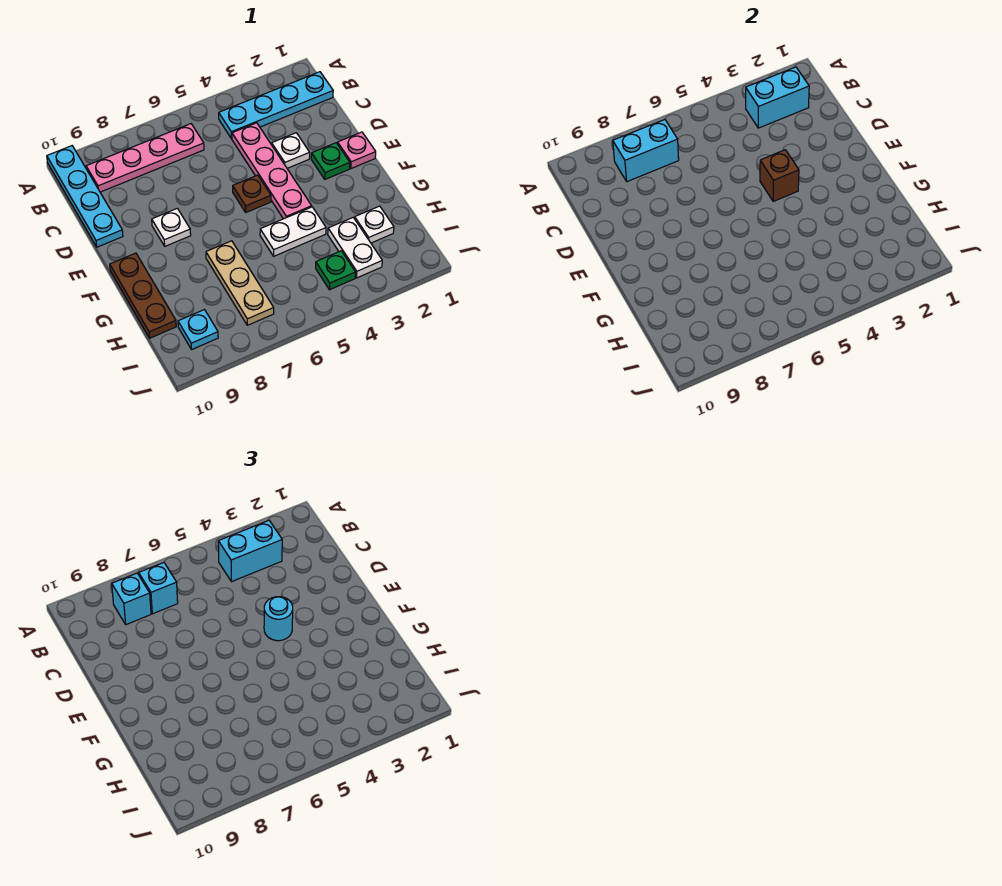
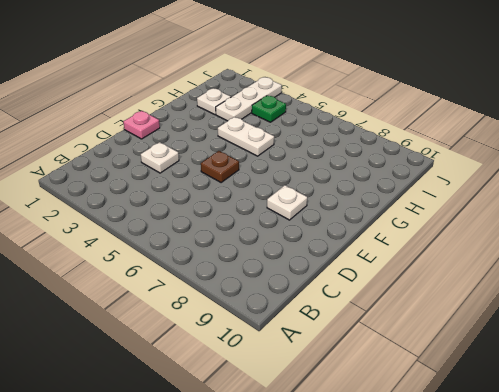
white 1x3 plate [216,77,282,121] -> white 1x2 plate [328,218,382,278]
none -> cyan 1x4 plate [47,146,123,247]
none -> cyan 1x4 plate [219,72,333,139]
none -> pink 1x4 plate [86,124,204,192]

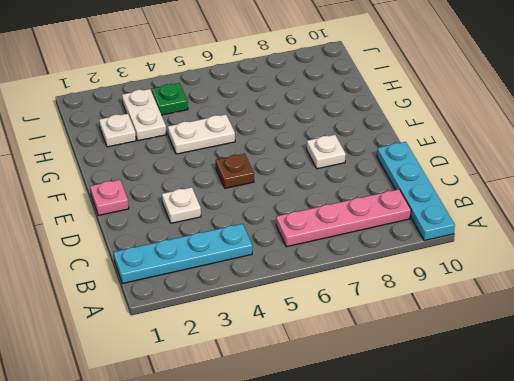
none -> pink 1x4 plate [232,123,312,219]
none -> green 1x1 plate [311,143,350,179]
none -> brown 1x3 plate [110,253,176,338]

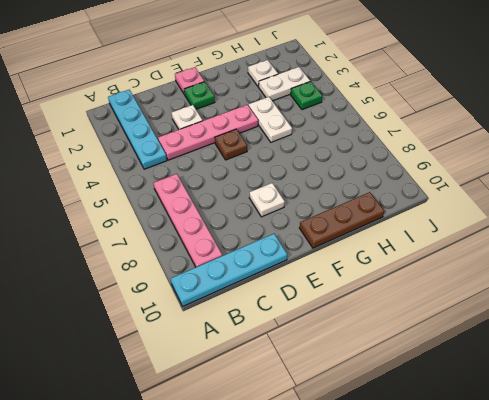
none -> tan 1x3 plate [206,241,274,325]
none -> cyan 1x1 plate [178,310,218,349]
none -> cyan 1x2 brick [746,67,809,128]

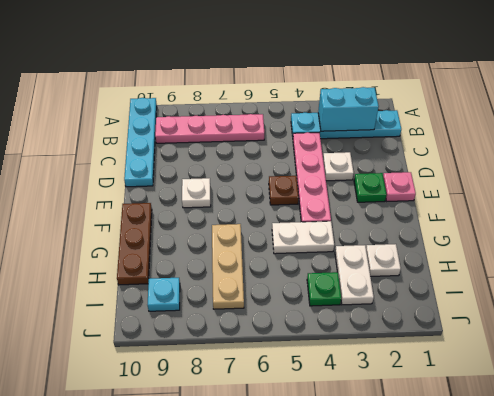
none -> cyan 1x2 brick [613,120,679,182]
none -> brown 1x1 brick [760,150,799,201]
none -> cyan 1x2 brick [218,521,282,582]

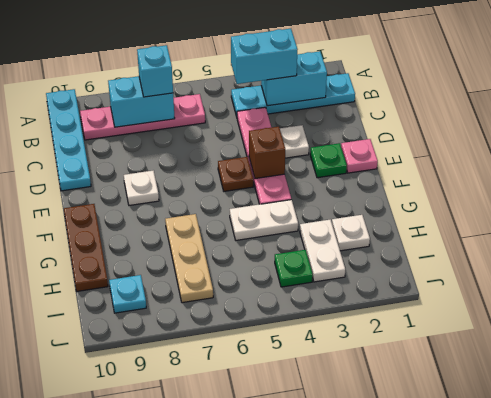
none -> cyan 1x1 brick [112,573,151,625]
none -> cyan 1x1 round brick [264,597,293,641]

